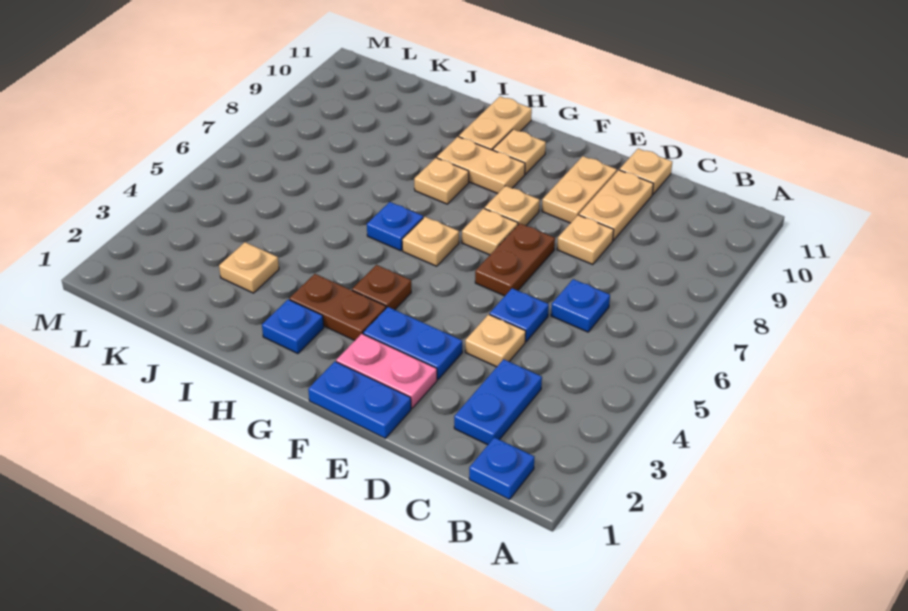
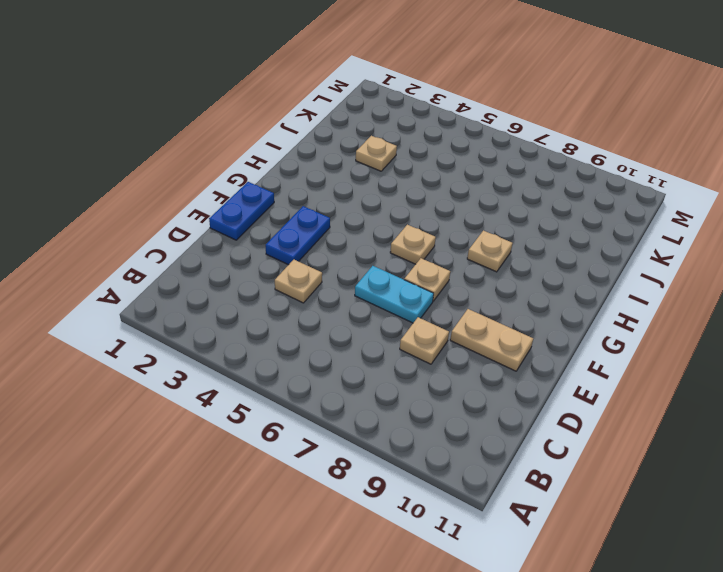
cyan 1x2 plate [355,266,434,323] -> brown 1x2 plate [475,224,555,296]
none -> blue 1x1 plate [469,437,534,500]
none -> blue 1x2 plate [454,359,542,445]
none -> blue 1x1 plate [551,279,610,332]

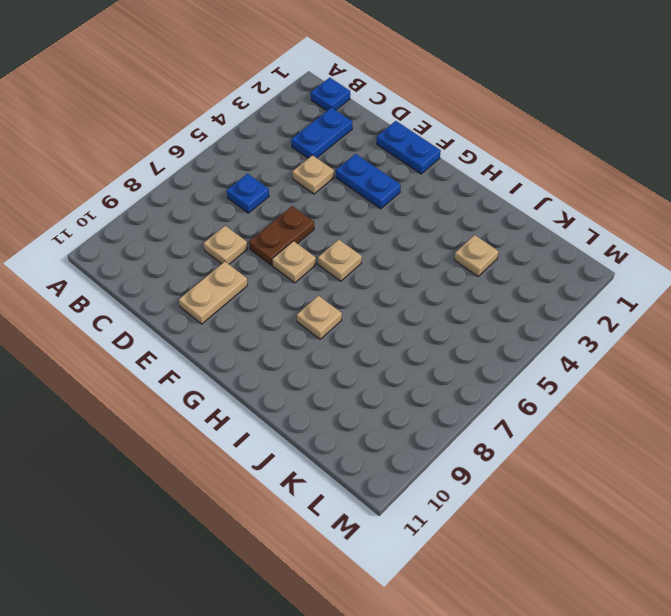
none -> blue 1x1 plate [490,288,549,342]
none -> tan 1x2 plate [579,170,653,240]
none -> tan 1x1 plate [620,149,672,194]

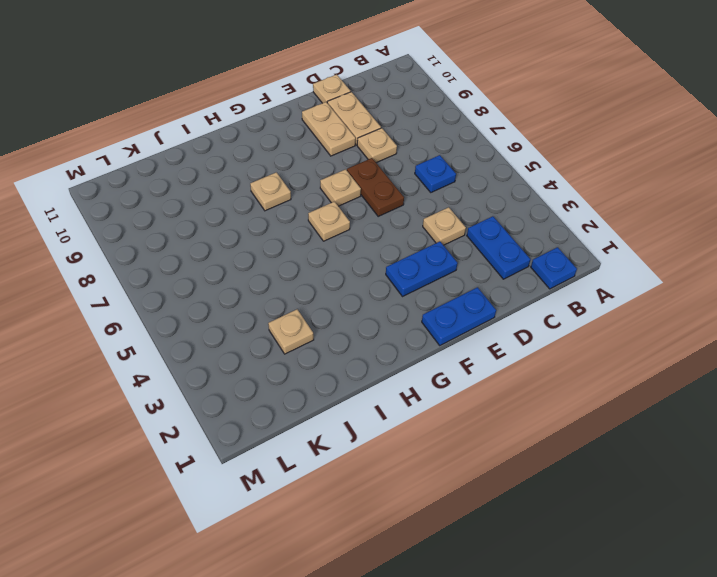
none -> blue 1x1 plate [490,288,549,342]
none -> pink 1x2 plate [336,334,437,408]
none -> tan 1x1 plate [485,186,540,226]

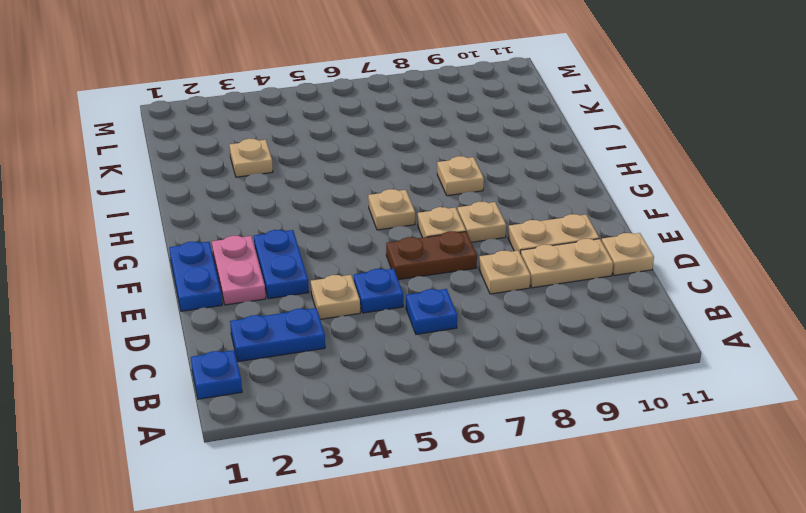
none -> brown 1x2 plate [289,274,386,340]
none -> brown 1x1 plate [352,265,411,310]
none -> tan 1x2 plate [437,137,525,193]

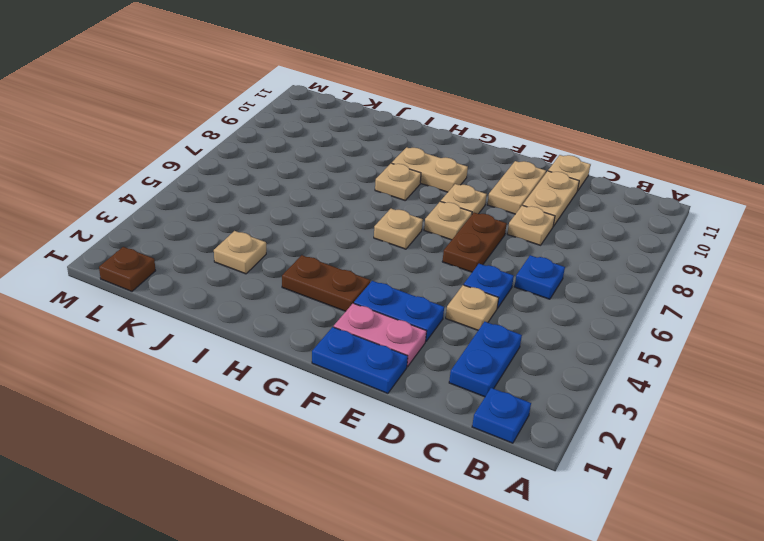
brown 1x1 plate [99,247,156,291] -> brown 1x1 plate moved to [352,265,411,310]
none -> tan 1x1 plate [493,129,546,174]
none -> blue 1x1 plate [262,299,324,354]
none -> blue 1x1 plate [367,202,423,251]

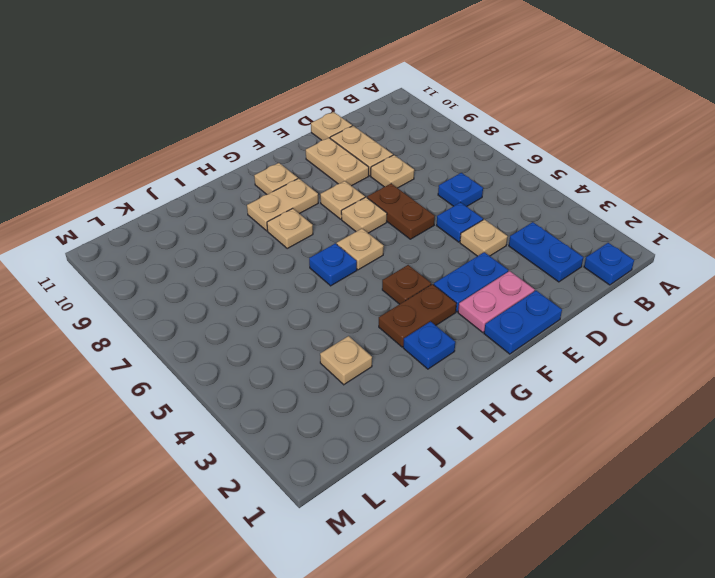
none -> tan 1x2 plate [459,96,532,150]

